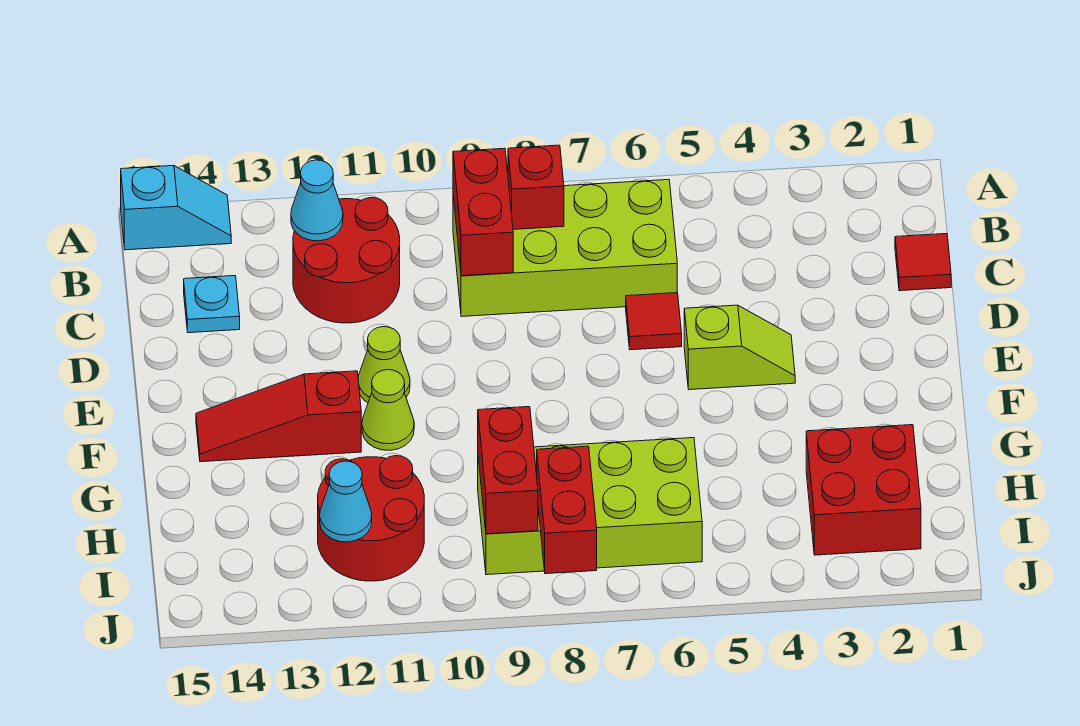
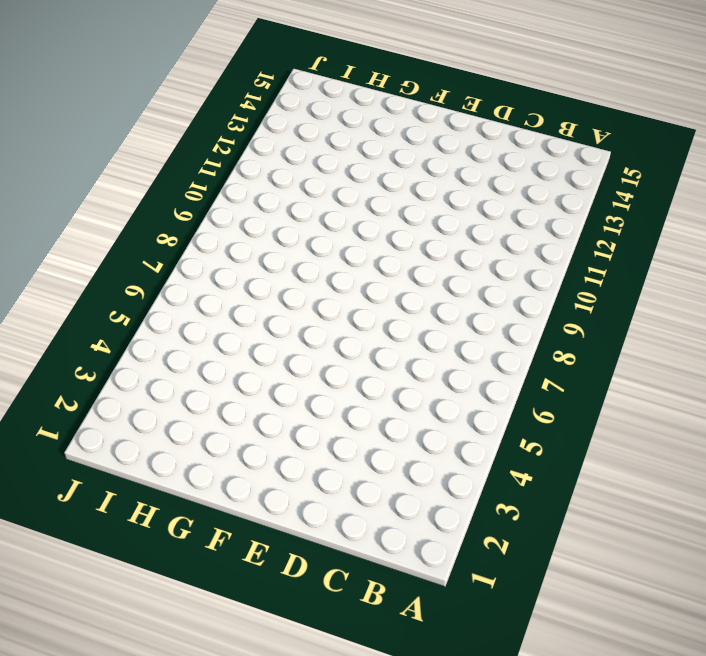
none -> cyan 1x2 slope [121,165,231,250]
none -> lime 2x4 brick [453,180,677,317]
none -> red 2x2 round brick [293,198,400,323]

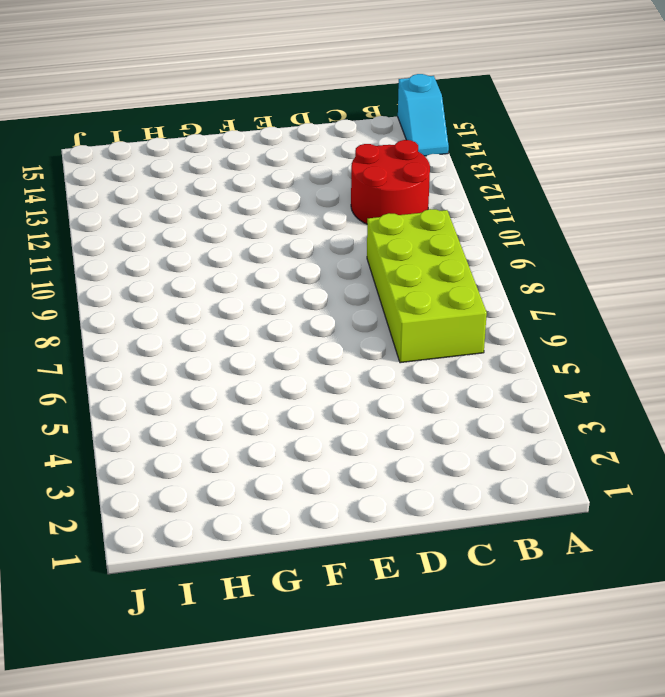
none -> red 1x1 tile [895,234,951,291]
none -> cyan 1x1 plate [184,276,240,333]
none -> red 1x1 tile [626,293,682,350]

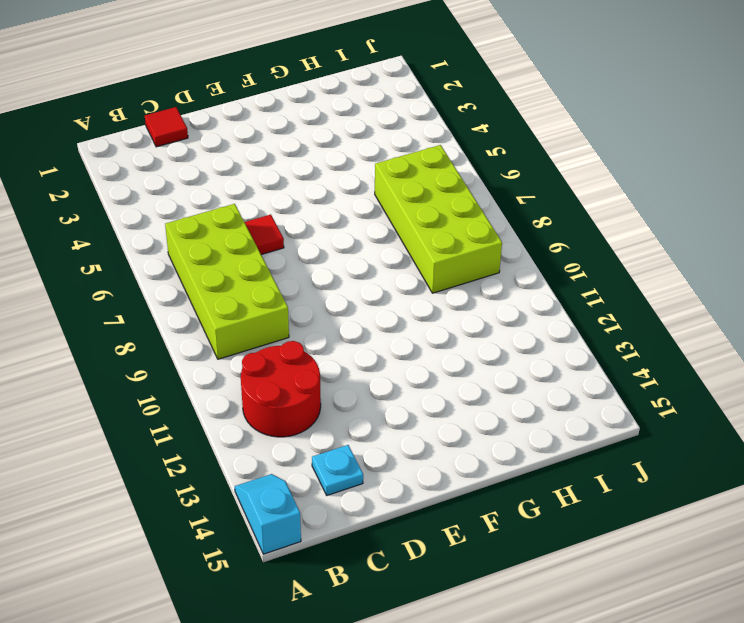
none -> lime 1x2 slope [684,305,795,390]
none -> lime 1x1 cone [358,327,410,403]
none -> lime 1x1 cone [362,370,414,450]

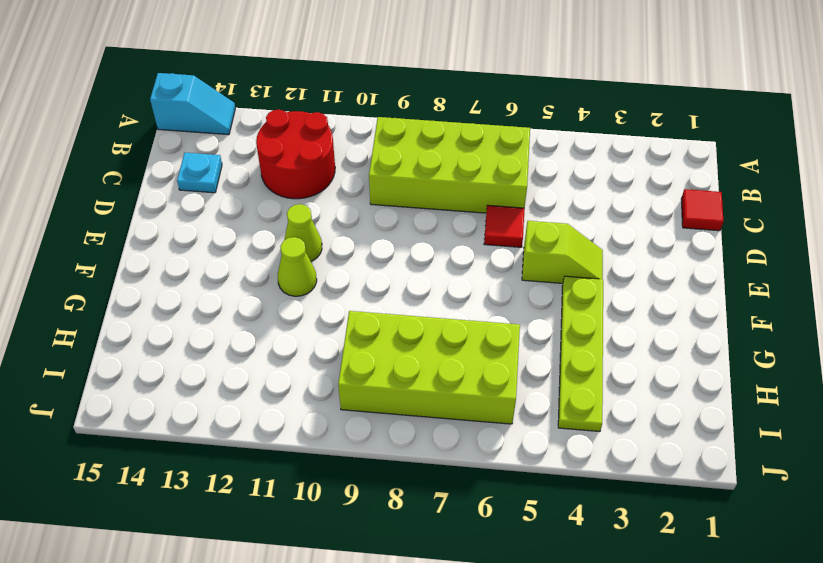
lime 1x4 plate [558,276,603,432] -> none
none -> red 1x3 slope [196,371,361,462]
none -> red 2x2 brick [806,425,921,555]
none -> red 2x2 round brick [318,456,424,581]

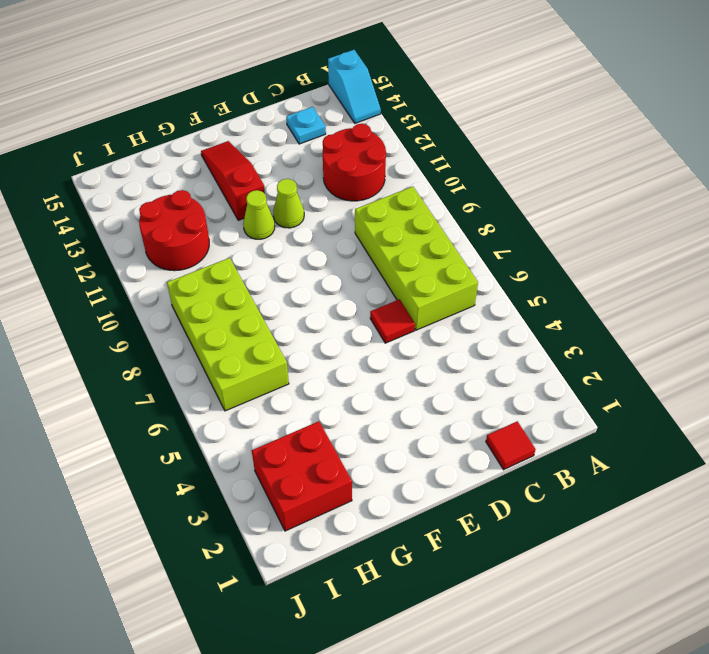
none -> lime 1x2 slope [684,305,795,390]
none -> red 1x1 brick [508,145,564,229]
none -> red 1x2 brick [453,148,513,276]

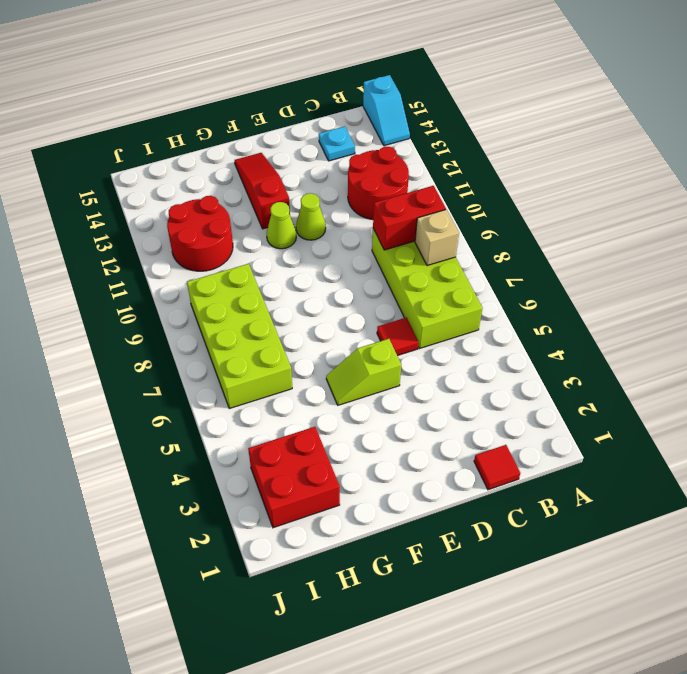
tan 1x1 brick [415,210,459,266] -> red 1x1 brick [508,145,564,229]
lime 1x2 slope [326,339,401,405] -> lime 1x2 slope turned to [684,305,795,390]
none -> cyan 1x1 cone [291,160,343,241]
none -> red 1x2 brick [478,407,538,534]
none -> red 1x2 brick [537,446,597,574]

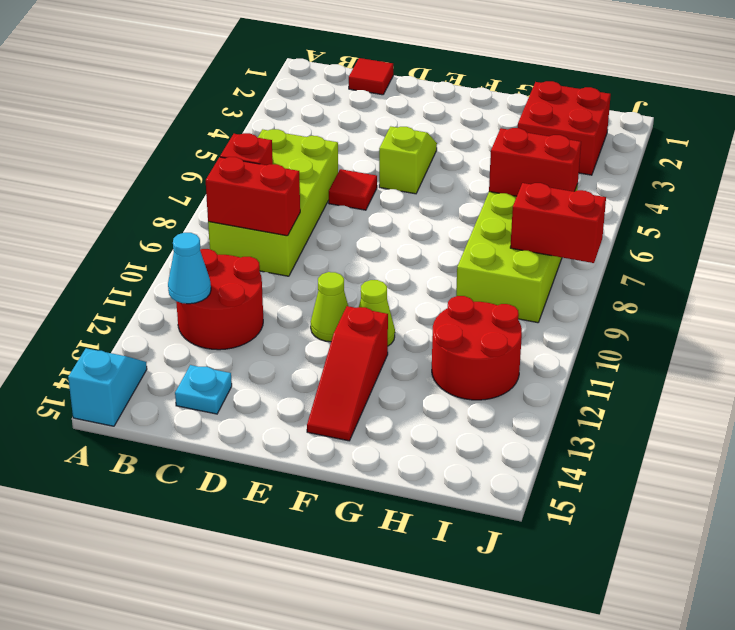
red 1x2 brick [489,128,581,196] -> red 1x2 brick moved to [478,407,538,534]
none -> cyan 1x1 cone [320,461,372,542]

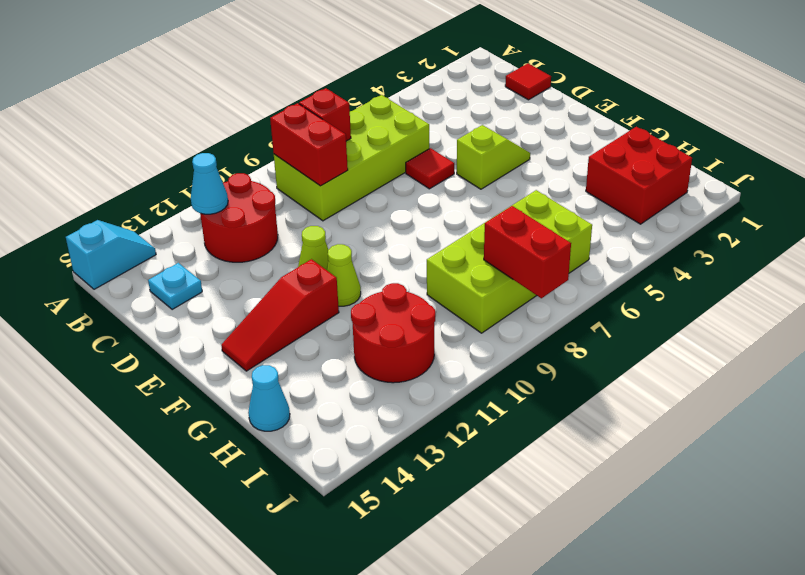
cyan 1x1 cone [248,365,290,431] -> cyan 1x1 cone moved to [320,461,372,542]
none -> red 1x2 brick [478,407,538,534]

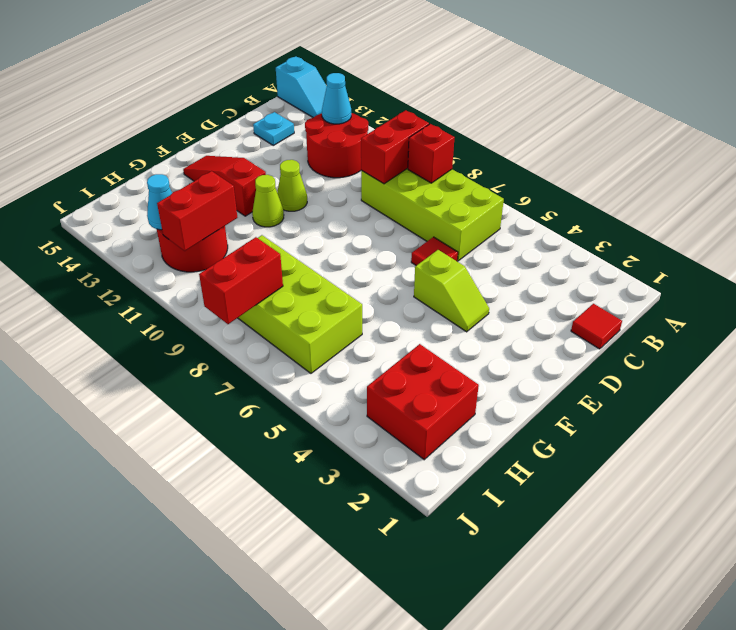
red 1x2 brick [157,171,237,251] -> red 1x2 brick moved to [478,407,538,534]

